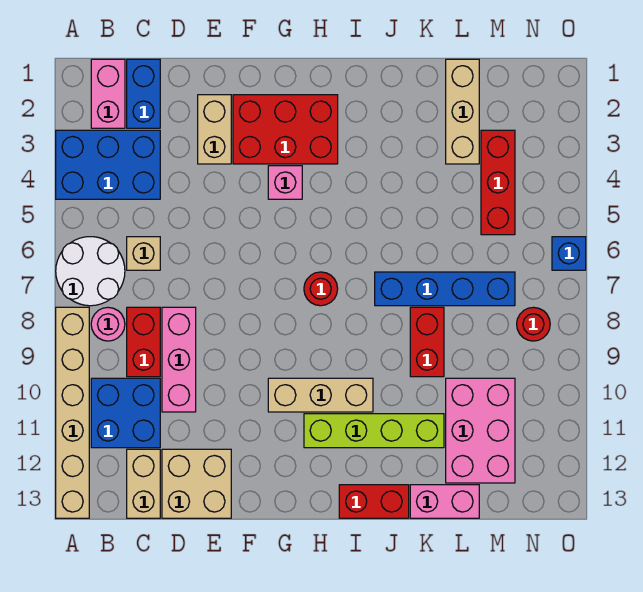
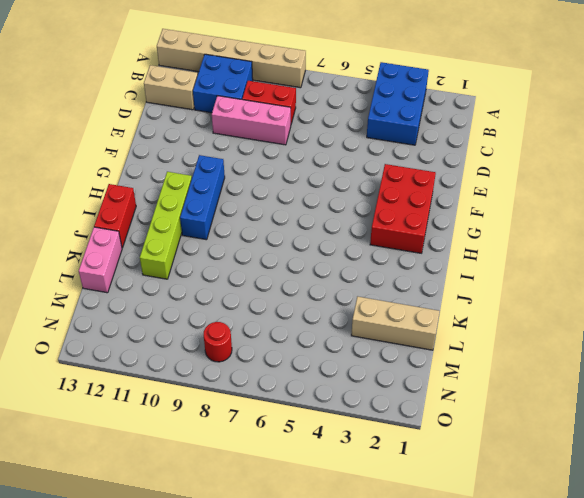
blue 1x3 brick [180,155,225,240] -> tan 1x3 brick [268,378,373,412]
none -> white 2x2 round brick [56,237,125,306]
none -> pink 1x2 brick [91,59,125,128]
none -> pink 1x1 round brick [91,307,125,341]

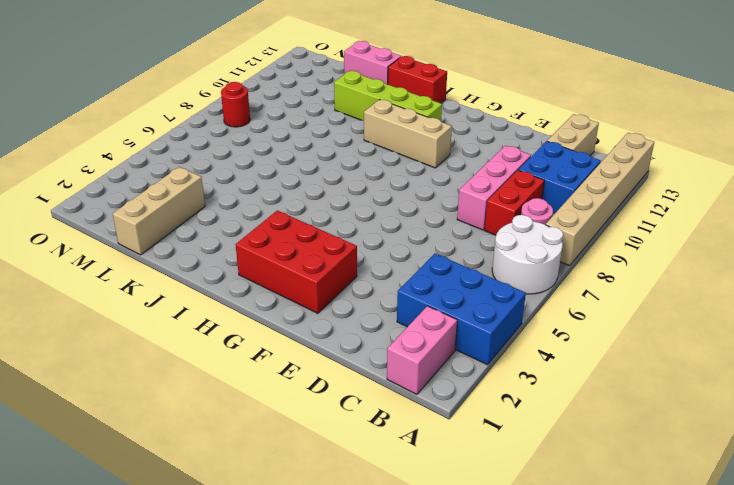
none -> blue 1x2 brick [127,59,160,128]
none -> tan 1x1 brick [127,237,160,270]
none -> tan 2x2 brick [162,449,231,518]

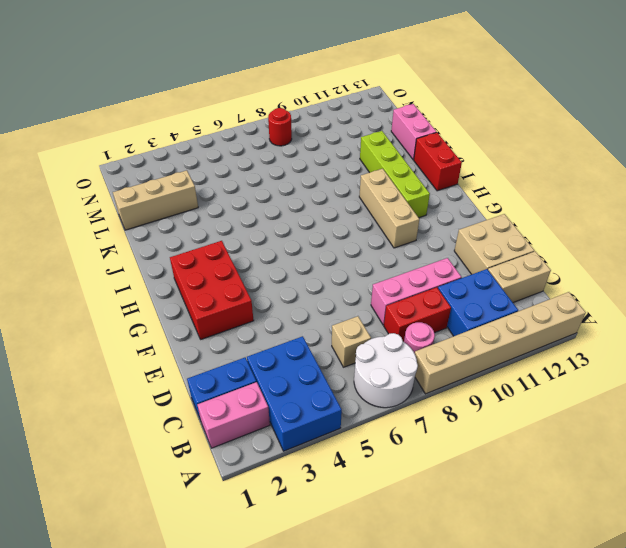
none -> tan 1x2 brick [198,95,231,164]
none -> pink 1x1 brick [268,166,302,199]
none -> red 1x1 round brick [304,272,338,306]

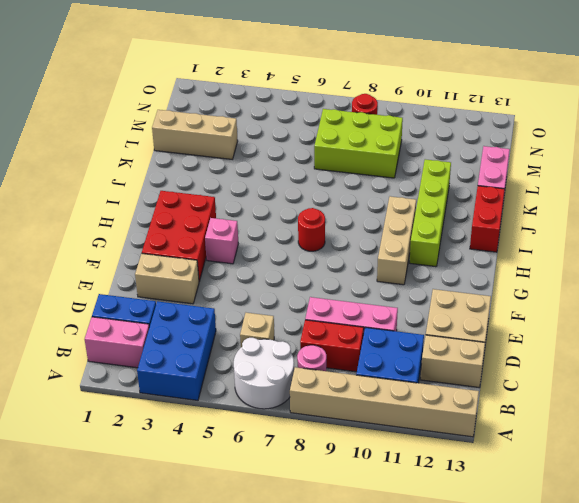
lime 2x3 brick [314,109,403,178] -> blue 1x4 brick [375,272,515,306]
none -> red 1x2 brick [410,307,444,377]
none -> pink 2x3 brick [446,378,515,483]
none -> red 1x3 brick [481,130,515,235]

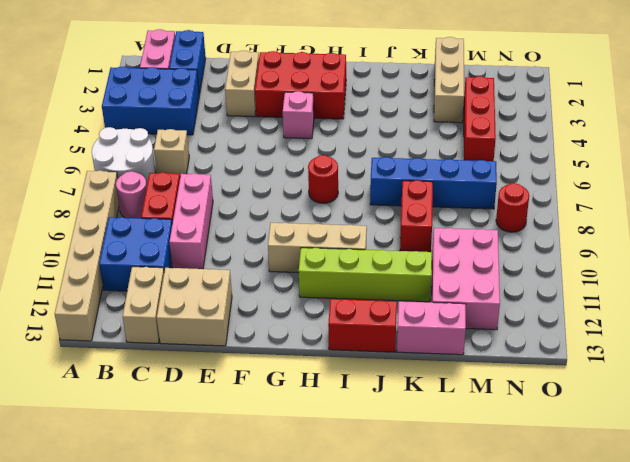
none -> blue 1x1 brick [552,237,586,270]

